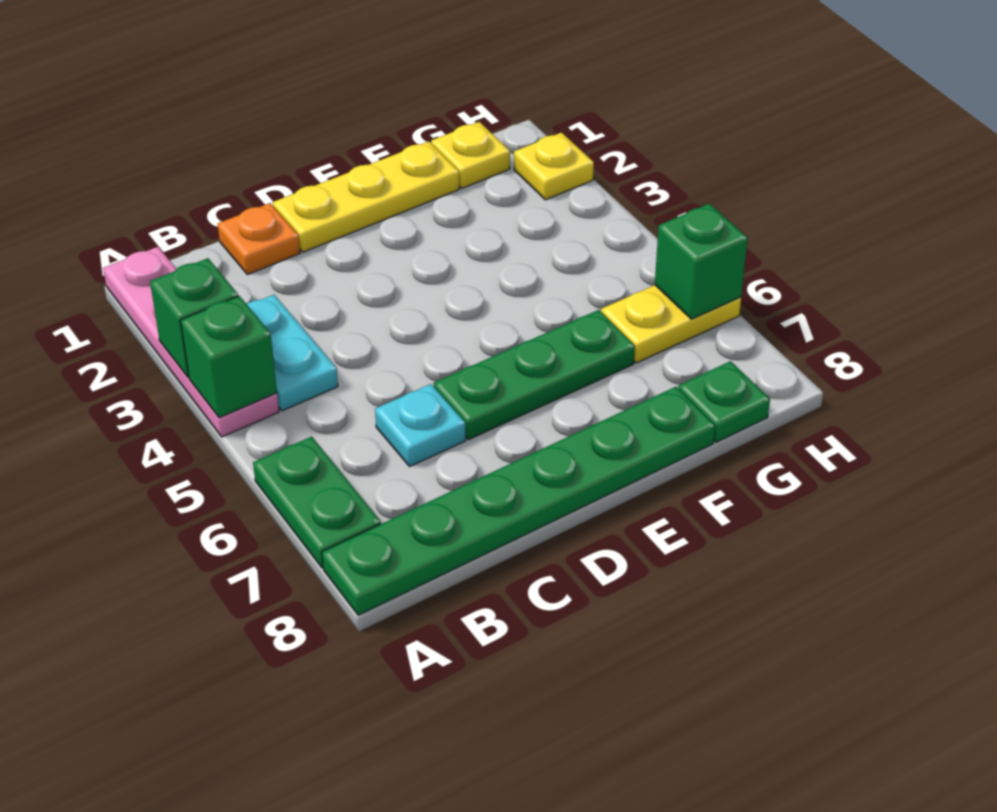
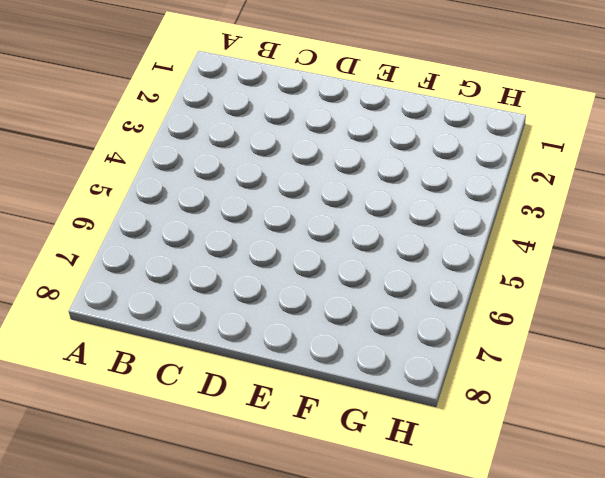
none -> pink 1x4 plate [103,247,279,437]
none -> green 1x2 plate [253,437,381,568]
none -> green 1x6 plate [322,387,715,615]

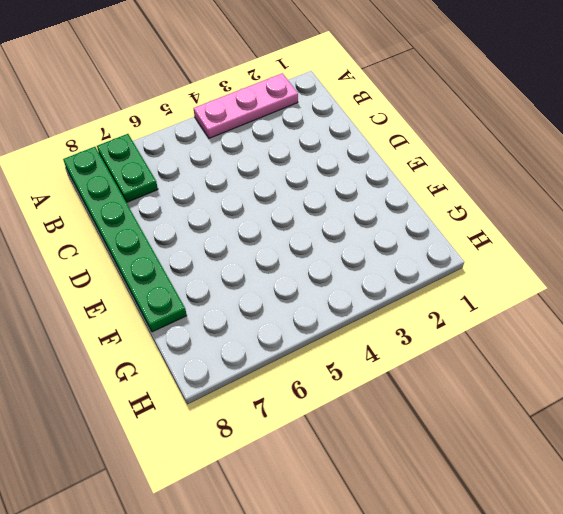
pink 1x3 plate [194,73,298,138] -> pink 1x4 plate [103,247,279,437]
green 1x2 plate [97,134,158,203] -> green 1x2 plate turned to [253,437,381,568]
none -> cyan 1x2 plate [247,295,338,411]
none -> orange 1x1 plate [218,203,300,275]
none -> cyan 1x1 plate [375,384,466,467]

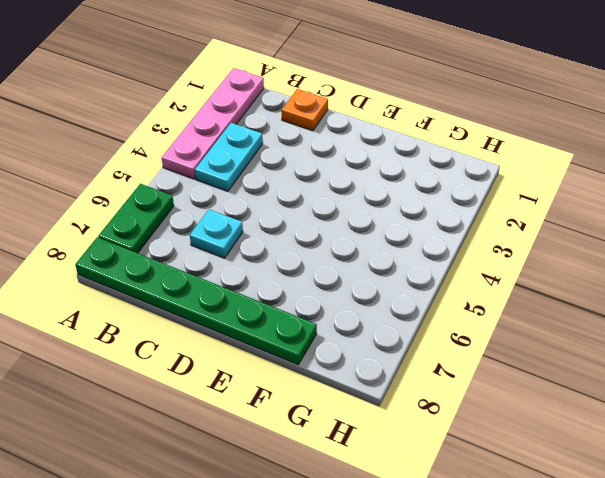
none -> yellow 1x3 plate [273,141,459,252]
none -> green 1x3 plate [434,310,635,440]
none -> yellow 1x1 plate [431,122,510,188]

